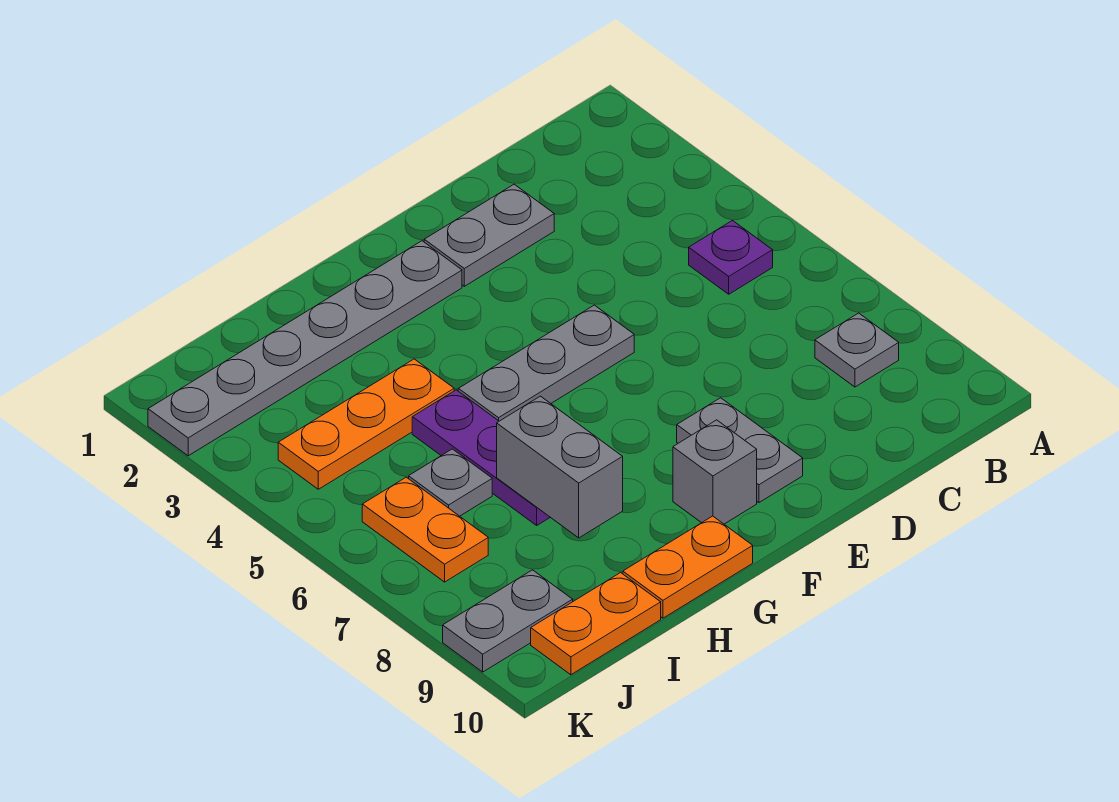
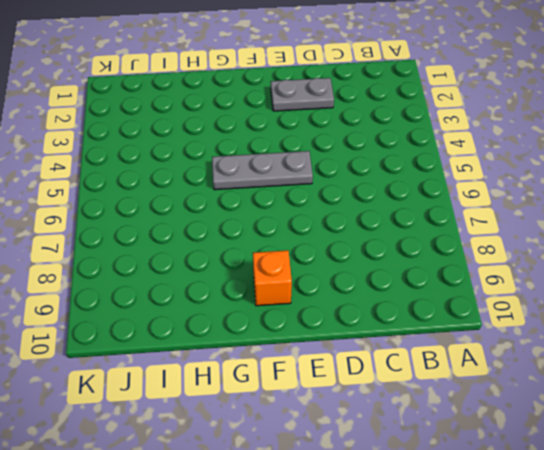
orange 1x1 brick [253,250,292,306] -> grey 1x1 brick [673,420,757,524]
none -> purple 1x1 plate [689,221,773,294]
none -> grey 1x1 plate [815,313,899,387]
none -> grey 1x2 plate [677,398,803,503]

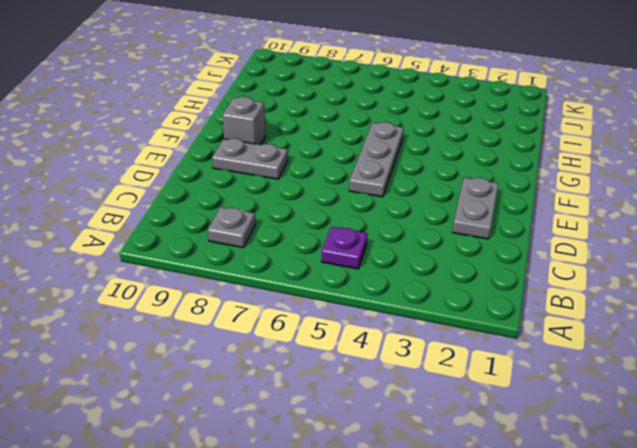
none -> grey 1x6 plate [148,241,462,456]
none -> orange 1x2 plate [623,516,753,618]
none -> orange 1x3 plate [278,359,454,489]

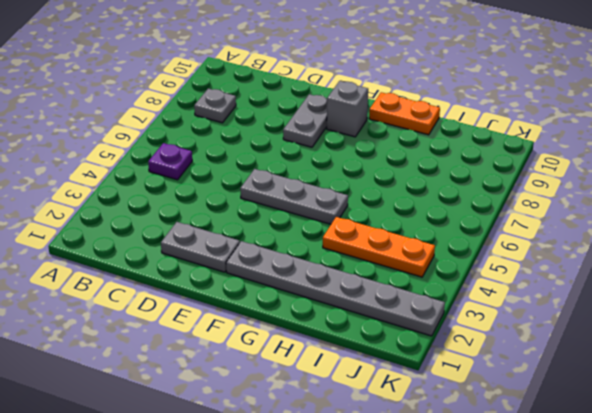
none -> purple 1x3 plate [412,390,550,525]
none -> grey 1x1 plate [409,449,492,516]
none -> orange 1x2 plate [531,573,661,675]

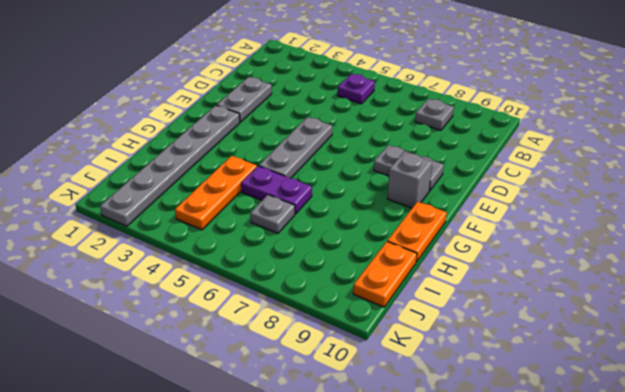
purple 1x2 plate [241,166,312,214] -> purple 1x3 plate [412,390,550,525]
none -> orange 1x2 plate [362,477,488,582]
none -> grey 1x2 plate [443,570,573,672]
none -> grey 1x2 brick [497,396,623,538]

